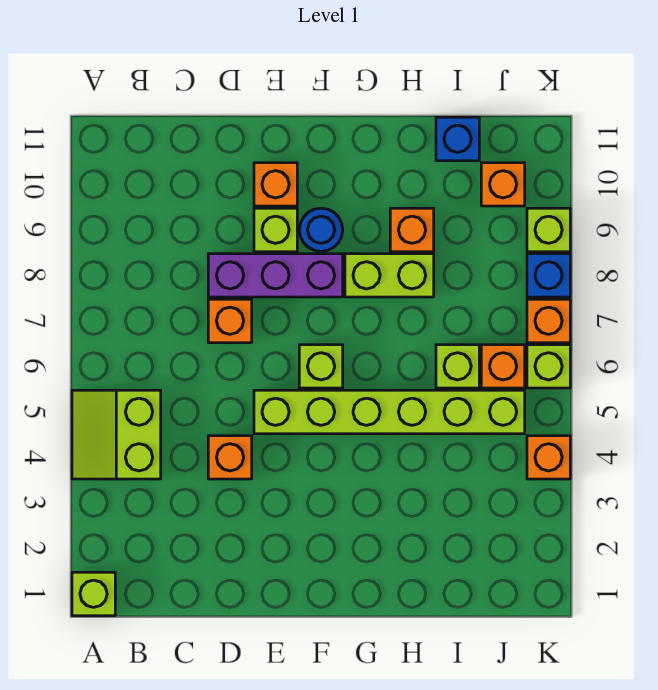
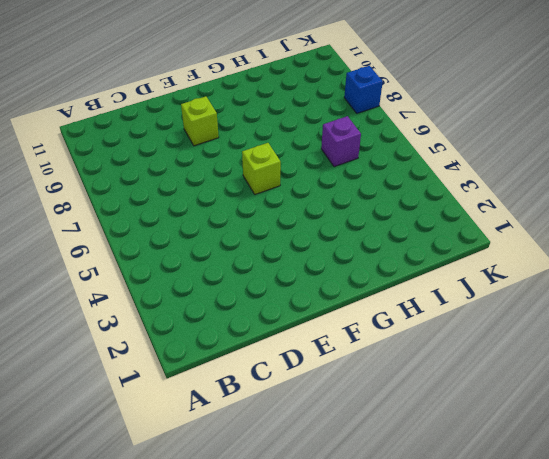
purple 1x1 brick [321,116,361,167] -> lime 1x1 brick [436,345,479,388]
none -> lime 1x1 brick [72,572,115,616]
none -> lime 2x2 slope [72,390,161,479]
none -> orange 1x1 brick [208,436,252,479]

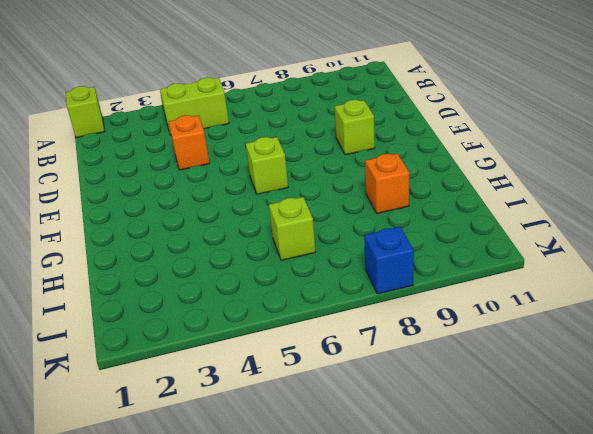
none -> orange 1x1 brick [208,299,252,343]
none -> purple 1x3 brick [208,254,343,297]
none -> lime 1x6 brick [254,390,525,434]

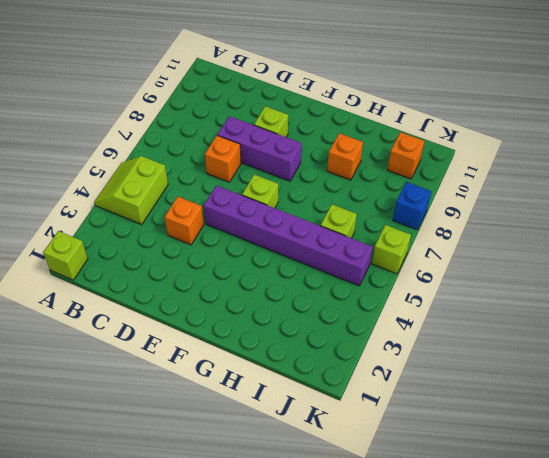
purple 1x6 brick [204,185,373,286] -> lime 1x6 brick [254,390,525,434]
none -> orange 1x1 brick [254,163,297,206]
none -> blue 1x1 round brick [300,208,343,251]
none -> lime 1x2 brick [345,254,434,297]

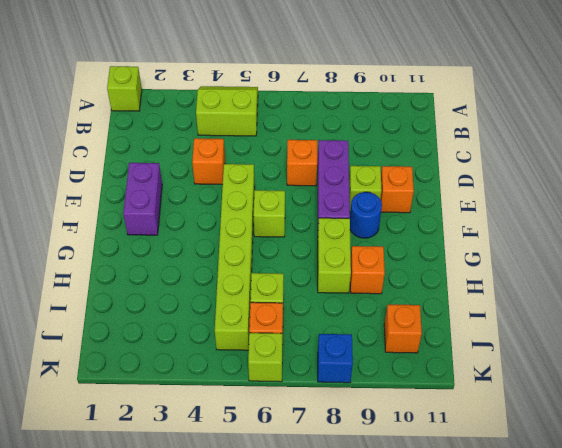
purple 1x2 brick [123,163,162,235] -> none
none -> blue 1x1 brick [436,117,479,161]
none -> orange 1x1 brick [527,436,570,479]
none -> orange 1x1 brick [527,299,570,343]

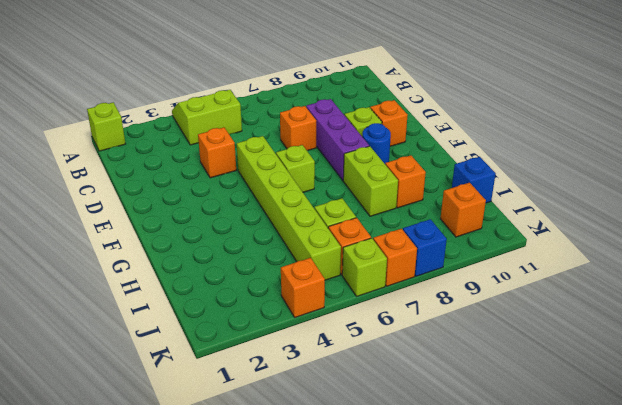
none -> lime 1x1 brick [527,208,570,252]

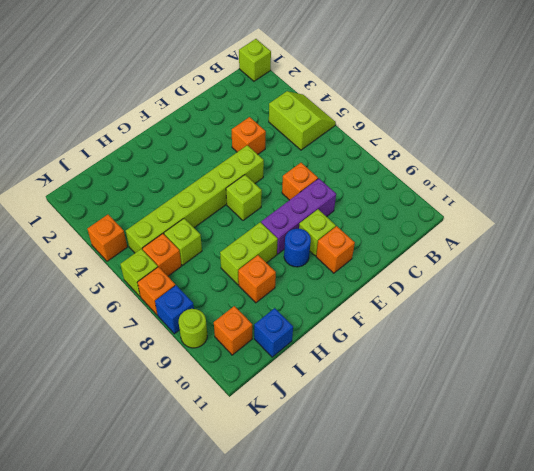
lime 1x1 round brick [179,309,207,348] -> lime 1x1 brick [527,208,570,252]

